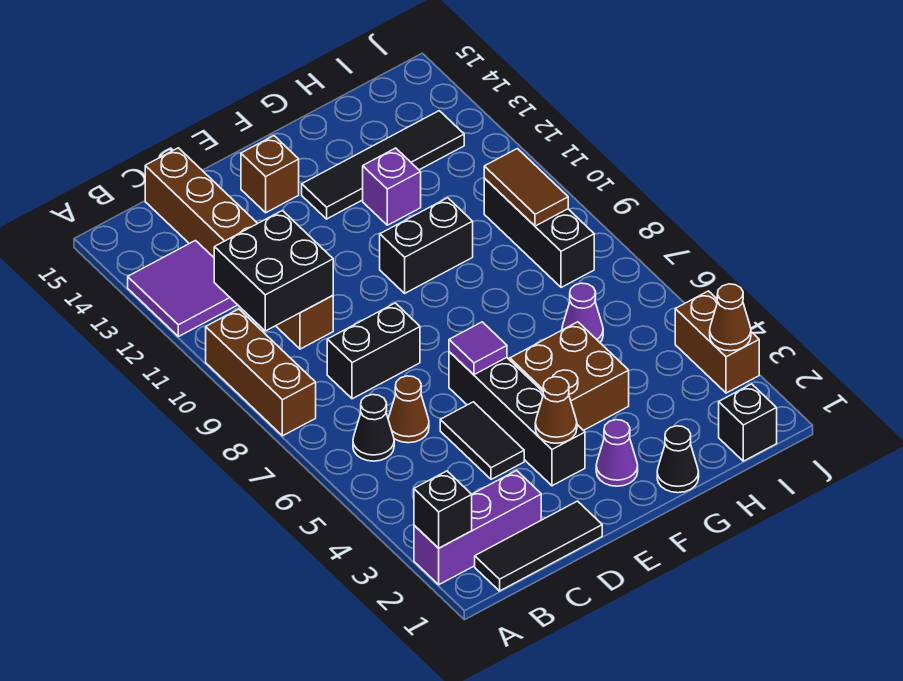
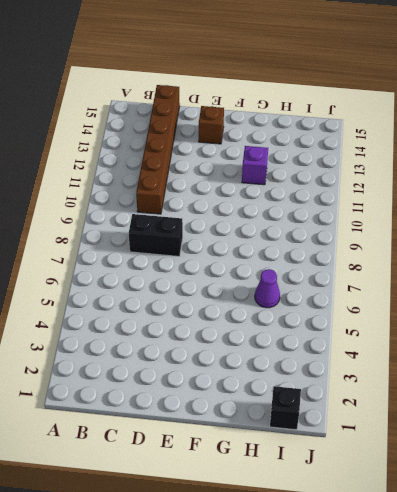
none -> purple 1x3 brick [414,470,541,585]
none -> brown 1x3 brick [206,309,316,436]
none -> purple 2x2 tile [128,241,237,337]

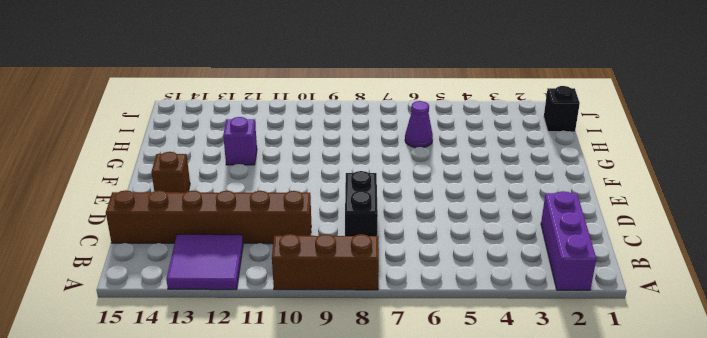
none -> black 1x3 tile [475,501,602,591]
none -> black 1x1 cone [353,395,394,461]
none -> brown 1x1 cone [388,376,429,443]

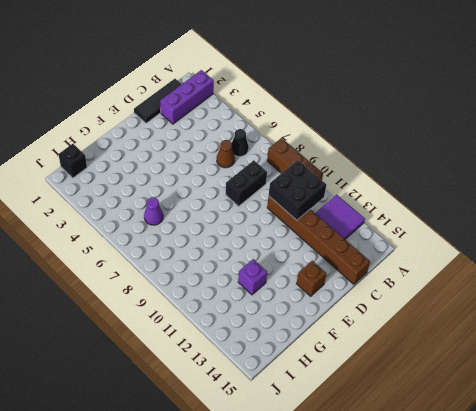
none -> black 1x2 tile [440,402,524,479]
none -> black 1x4 brick [449,352,585,486]
none -> purple 1x1 cone [596,420,638,486]

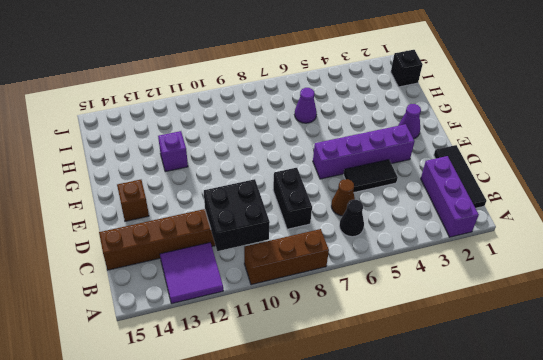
purple 1x4 brick [313,124,415,179] -> black 1x4 brick [449,352,585,486]
none -> brown 2x2 brick [510,322,629,431]
none -> black 1x2 brick [380,198,473,293]
none -> black 1x4 tile [302,111,464,219]

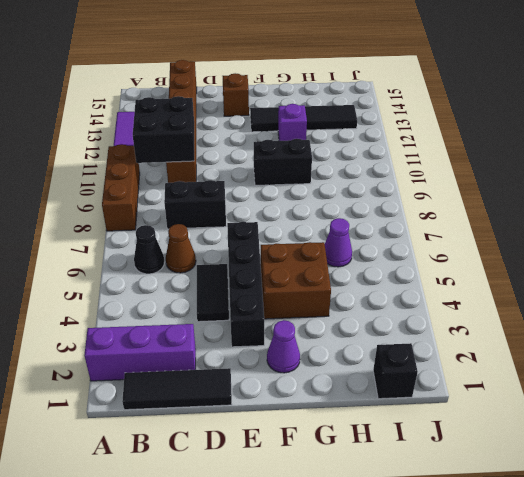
none -> black 1x1 cone [657,426,699,493]
none -> black 1x3 brick [484,178,594,288]
none -> brown 1x2 brick [675,291,759,393]

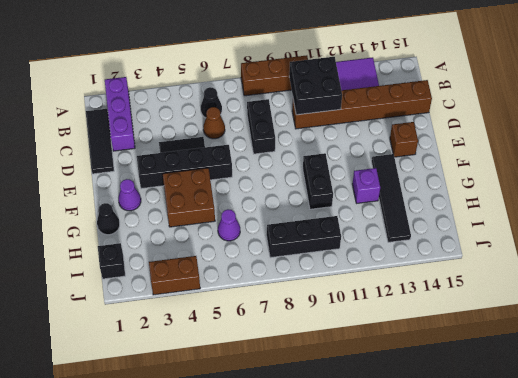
none -> black 1x1 brick [414,471,472,548]
none -> brown 1x1 cone [535,377,577,443]
none -> purple 1x1 tile [449,322,507,375]

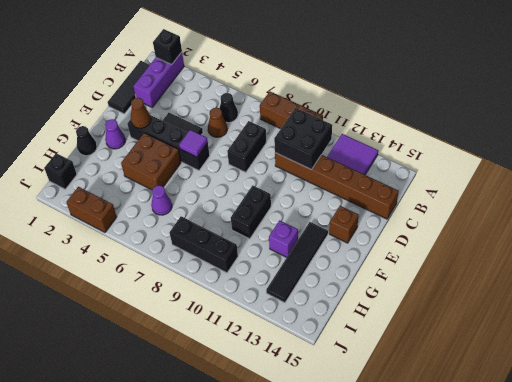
none -> brown 1x2 tile [484,149,568,226]
none -> brown 1x1 cone [710,284,751,351]

